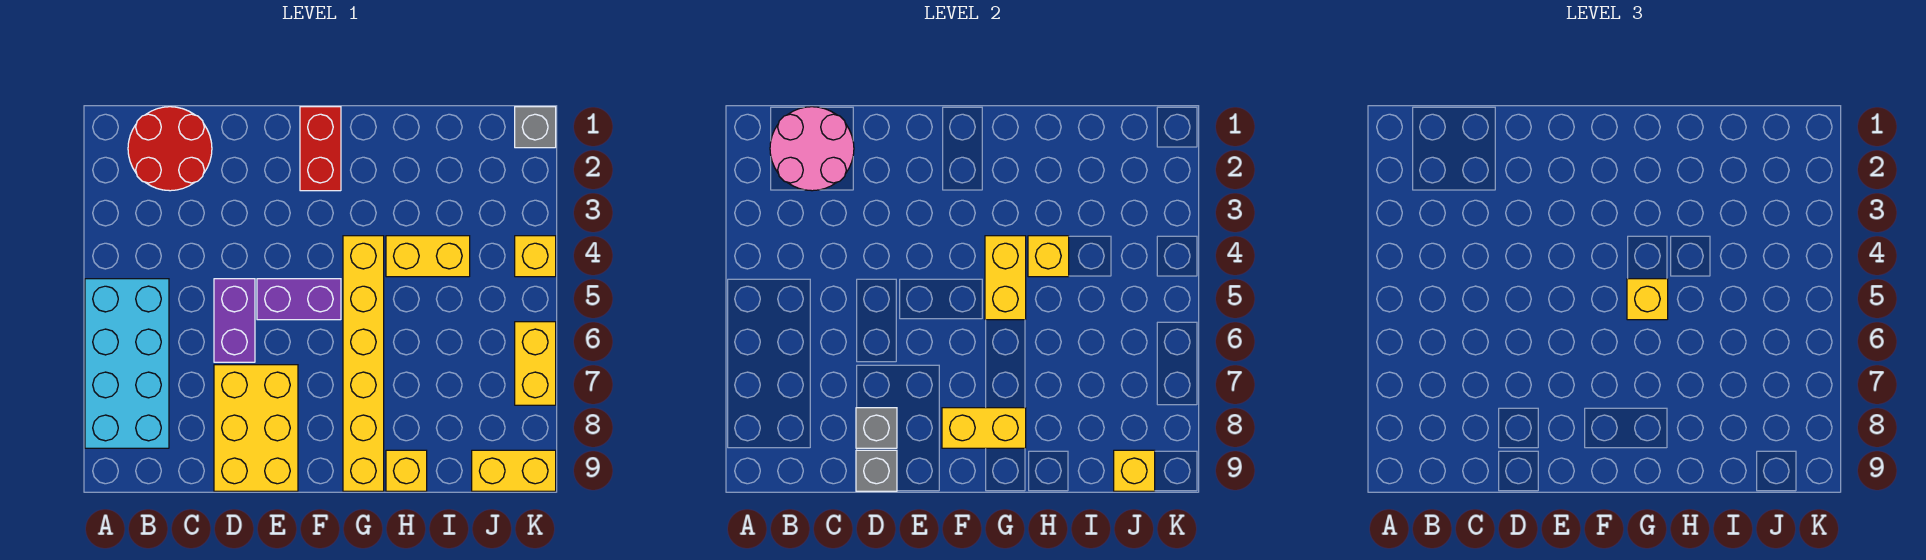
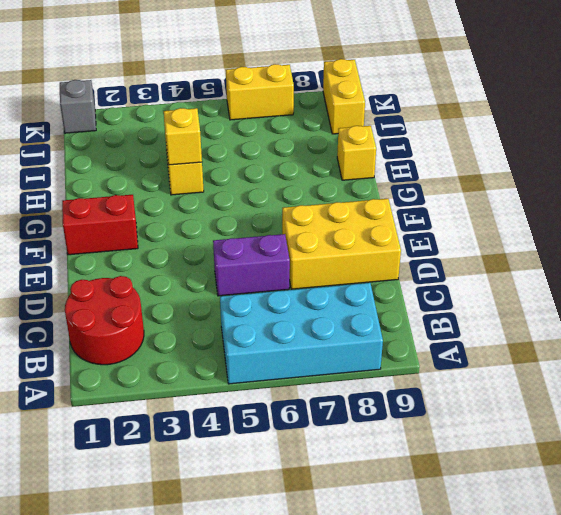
none -> purple 1x2 brick [257,279,341,320]
none -> yellow 1x6 brick [343,236,384,491]
none -> yellow 1x1 brick [515,236,556,277]

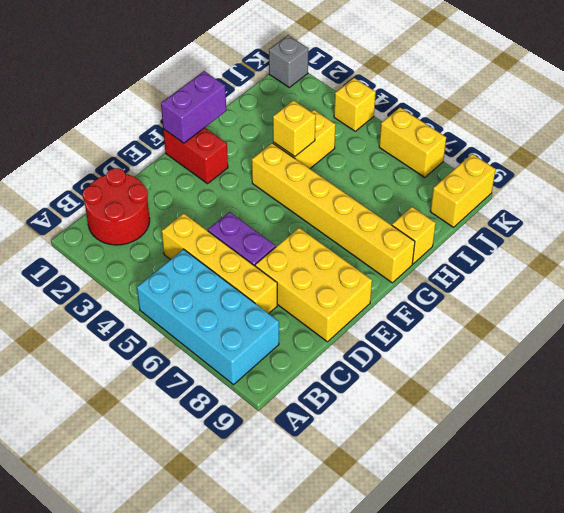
yellow 1x4 brick [162,213,277,313] -> none
purple 1x2 brick [161,71,226,143] -> purple 1x2 brick moved to [257,279,341,320]
none -> pink 2x2 round brick [770,107,854,191]
none -> grey 1x1 brick [856,408,897,448]
none -> grey 1x1 brick [856,450,897,491]

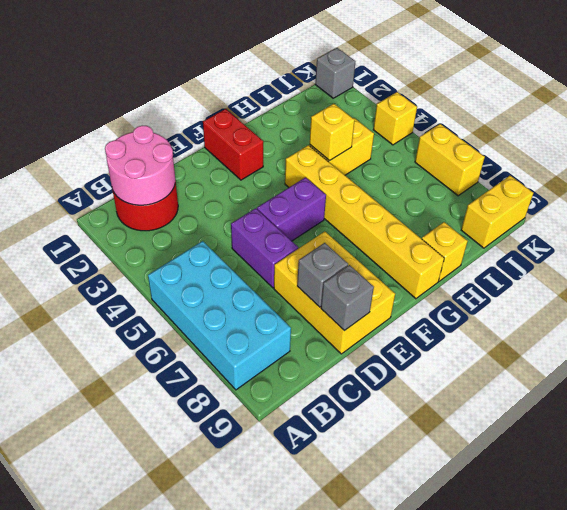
none -> yellow 1x2 brick [942,408,1026,448]
none -> yellow 1x2 brick [985,236,1026,320]
none -> yellow 1x1 brick [1114,450,1155,491]

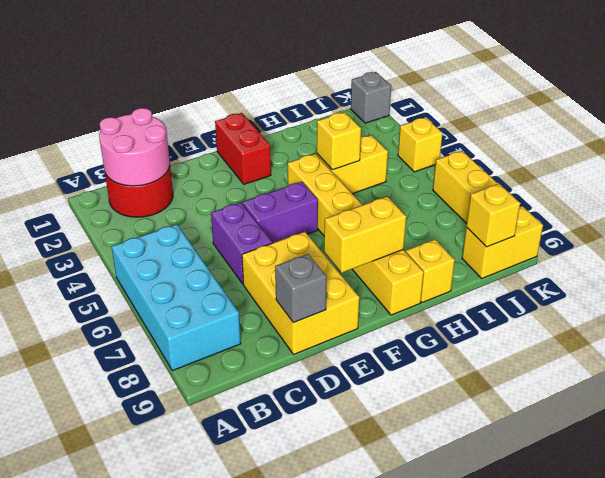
none -> grey 1x1 brick [856,408,897,448]
none -> yellow 1x2 brick [985,236,1026,320]
none -> yellow 1x1 brick [1627,279,1668,320]

